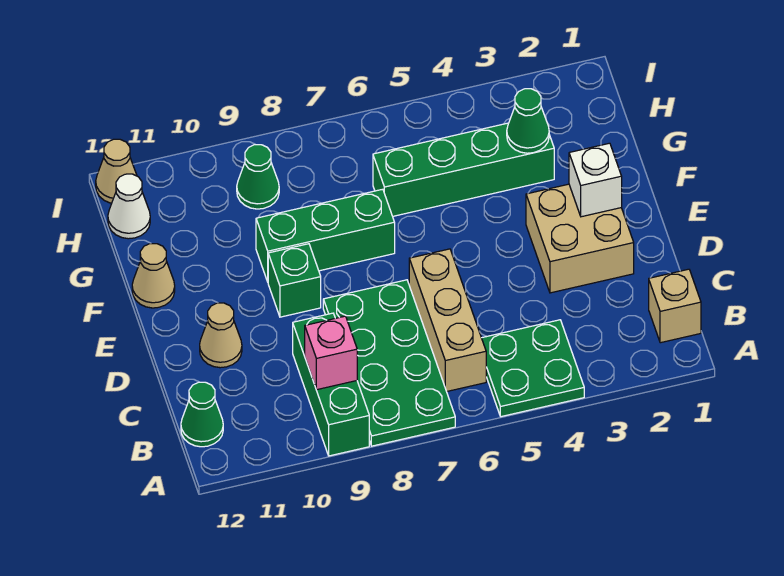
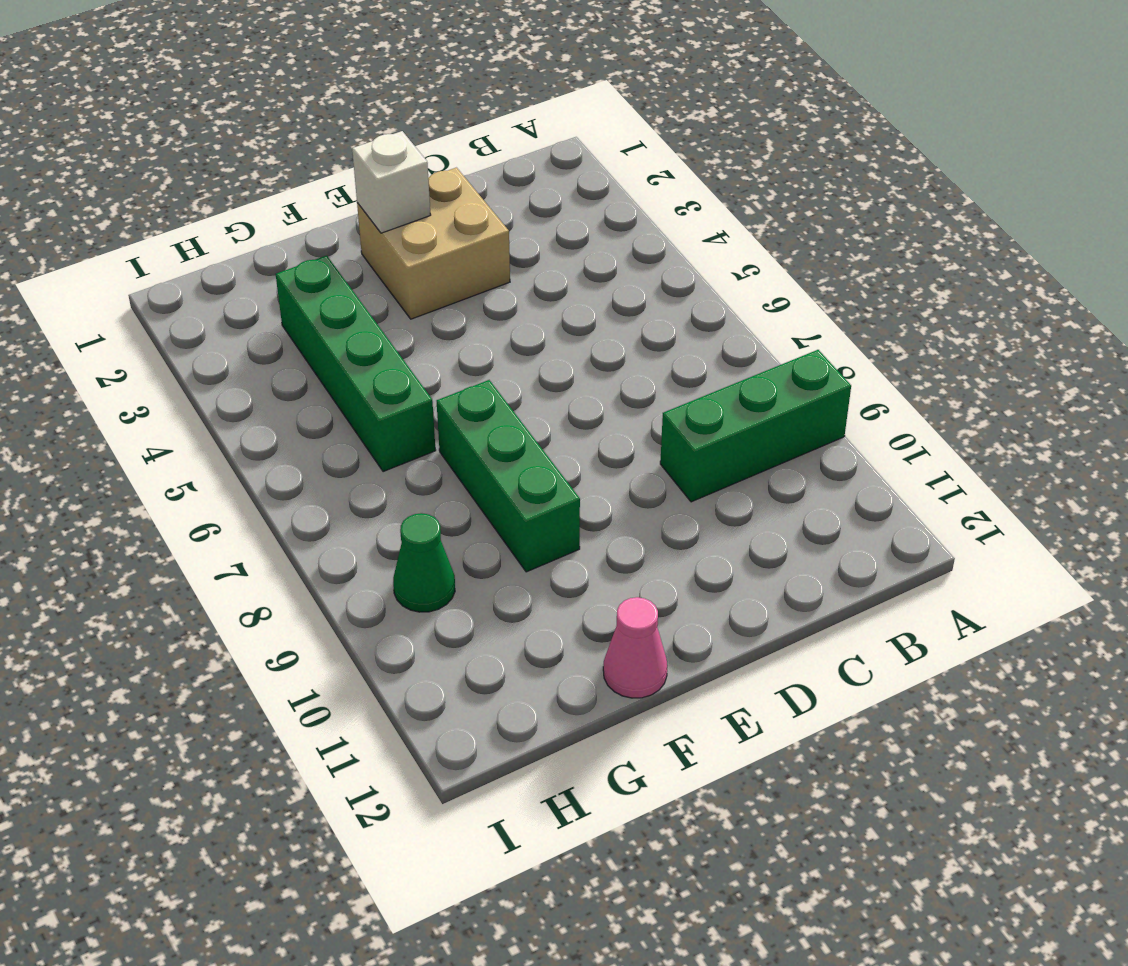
pink 1x1 cone [603,597,667,698] -> tan 1x1 cone [132,244,175,308]
none -> green 2x2 plate [482,320,584,417]
none -> green 2x4 plate [323,280,455,446]
none -> tan 1x1 brick [649,269,701,343]

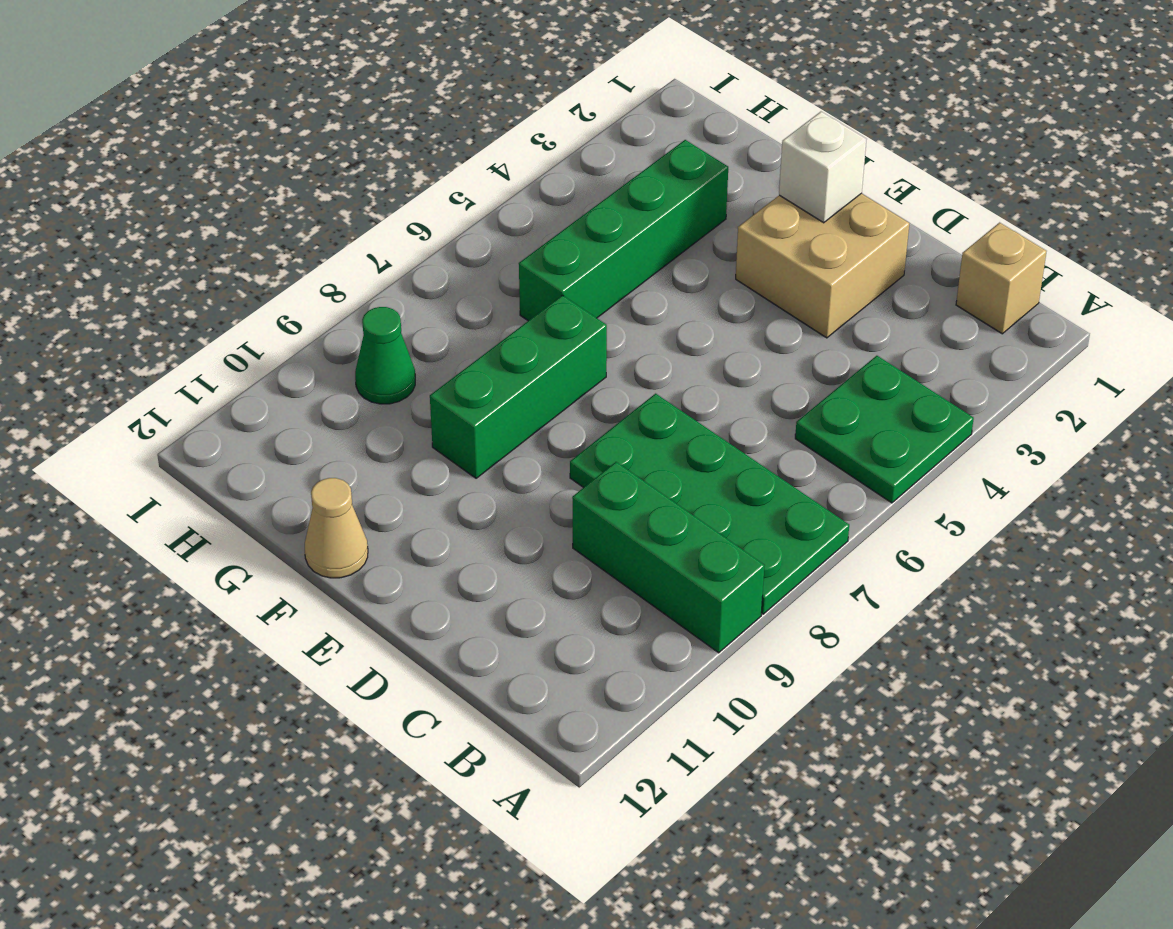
none -> tan 1x3 brick [409,249,486,392]
none -> green 1x1 cone [181,382,223,447]
none -> tan 1x1 cone [200,303,242,368]

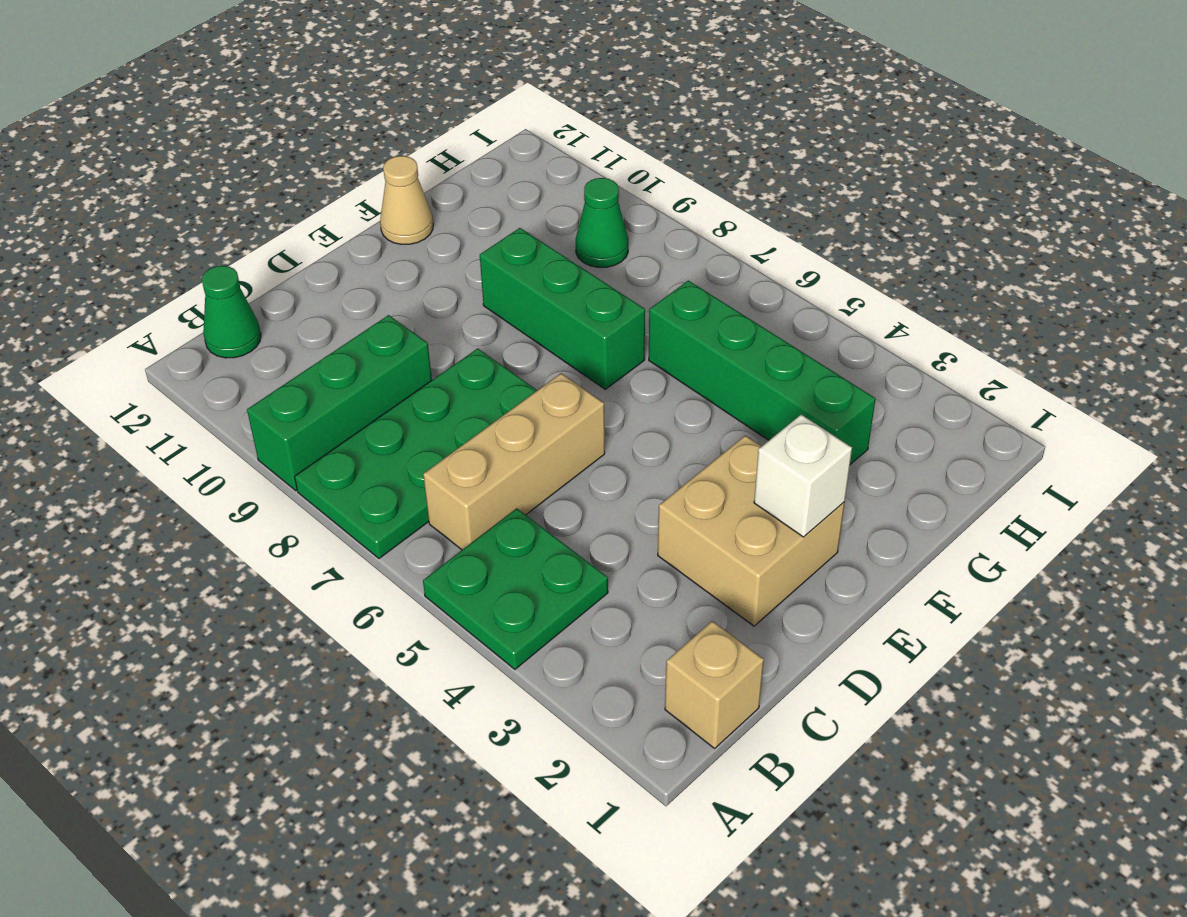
none -> tan 1x1 cone [200,303,242,368]
none -> green 1x1 brick [268,244,321,317]
none -> white 1x1 cone [108,174,150,239]

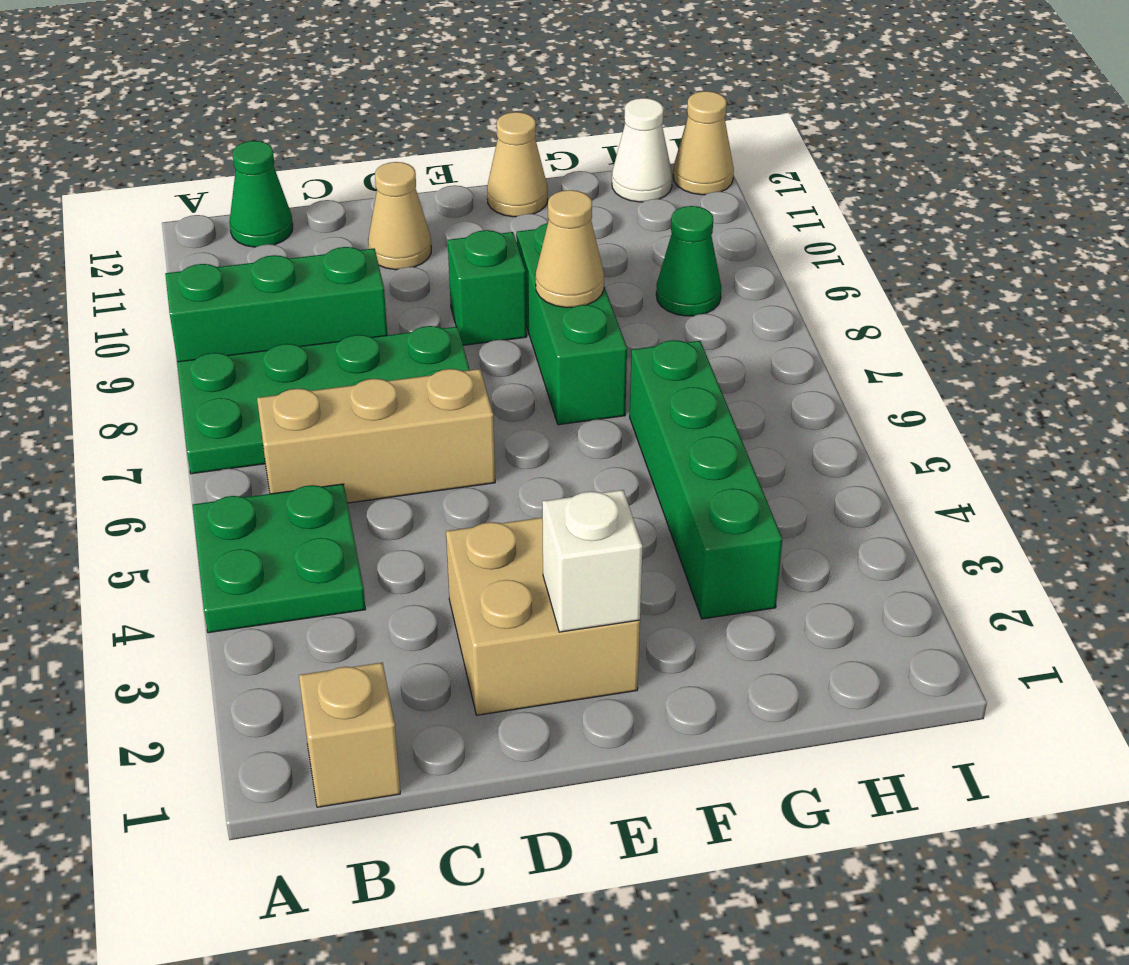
tan 1x1 cone [536,190,604,308] -> none
none -> pink 1x1 brick [305,316,357,390]
none -> green 1x1 cone [507,89,549,153]

